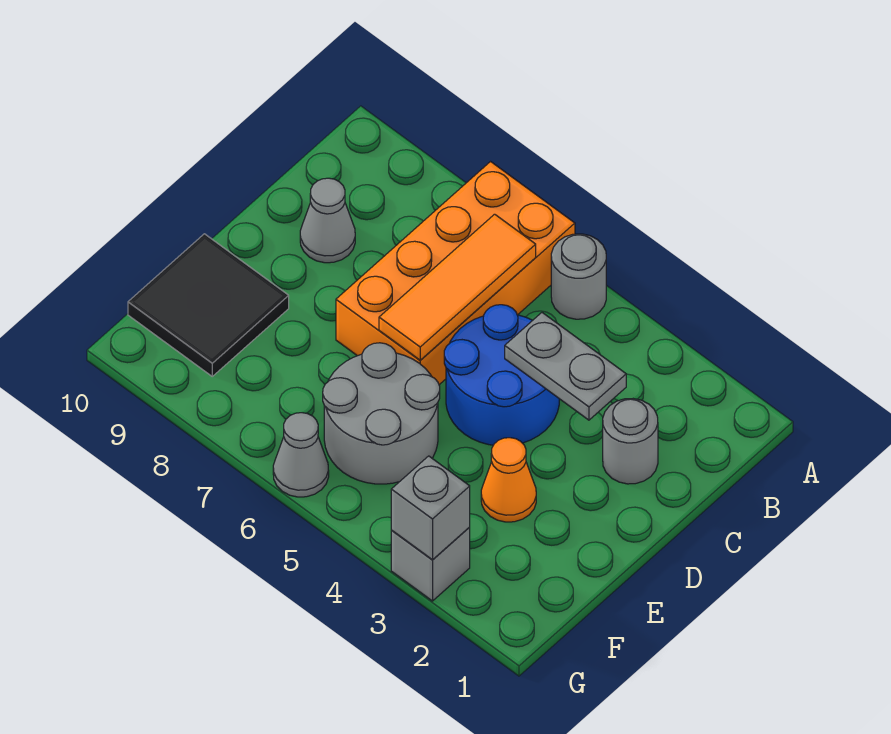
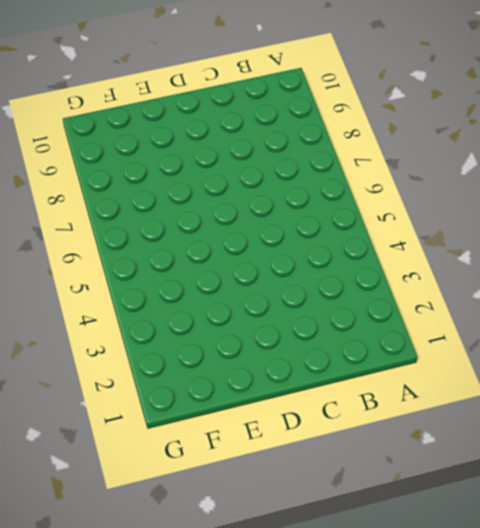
none -> grey 1x1 round brick [551,234,606,319]
none -> orange 2x4 brick [336,162,575,385]
none -> grey 1x1 round brick [603,399,658,484]

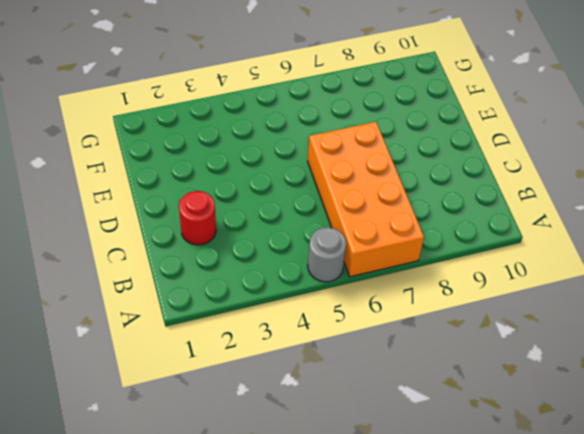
red 1x1 round brick [179,191,216,245] -> grey 1x1 round brick [603,399,658,484]
none -> blue 2x2 round brick [444,305,559,445]
none -> grey 1x1 cone [300,178,355,263]
none -> orange 1x1 cone [481,438,536,522]

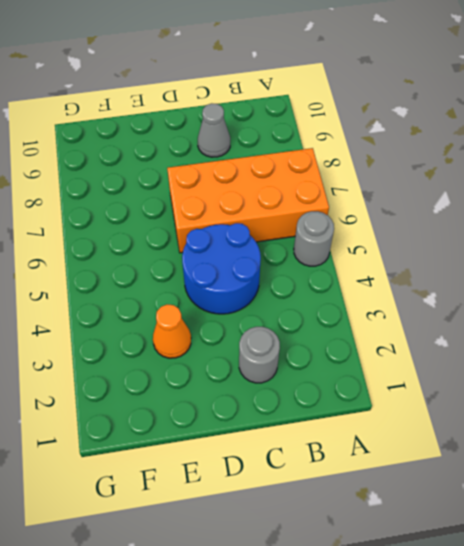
none -> grey 2x2 round brick [323,343,440,484]
none -> black 2x2 tile [128,234,289,376]
none -> grey 1x1 brick [391,527,470,601]

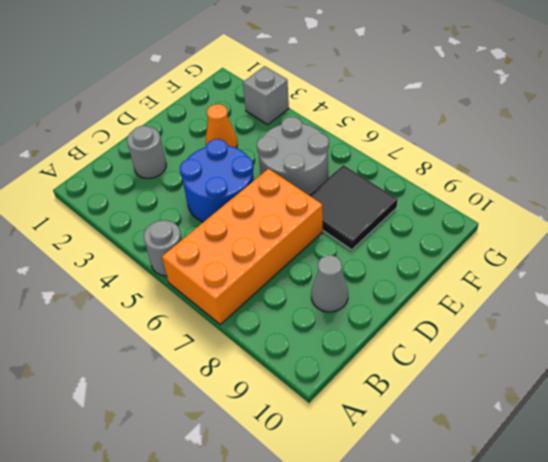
black 2x2 tile [309,165,398,250] -> black 2x2 tile moved to [128,234,289,376]
none -> grey 1x1 cone [273,413,329,497]
none -> orange 1x3 tile [379,214,536,360]
none -> grey 1x2 plate [505,313,626,420]

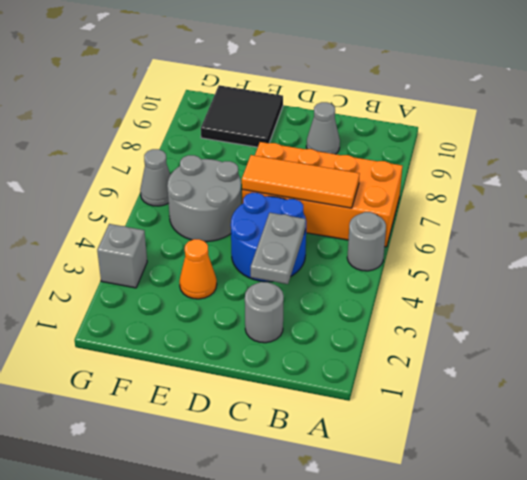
none -> grey 1x1 brick [391,456,470,560]

